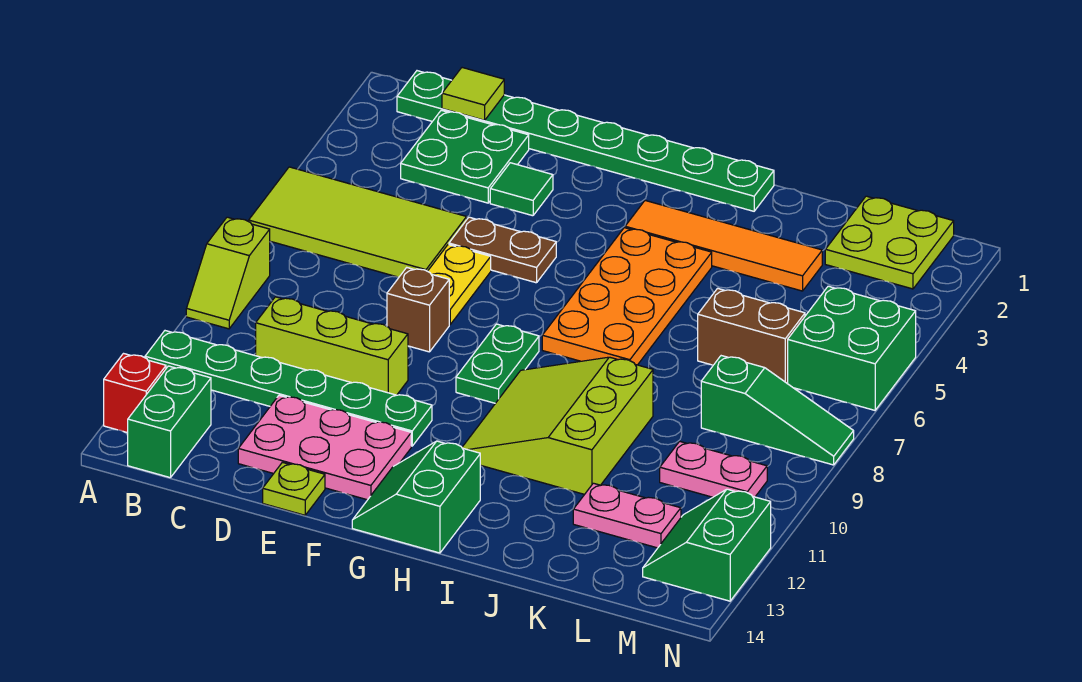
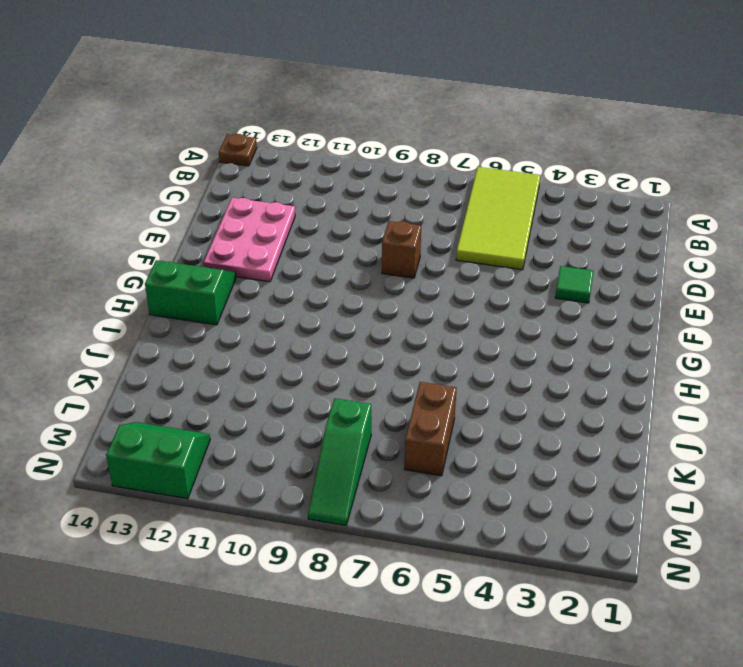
brown 1x1 plate [219,134,257,166] -> none
none -> lime 1x2 slope [186,217,270,329]
none -> green 1x6 plate [145,331,432,446]
none -> red 1x1 brick [104,354,166,433]

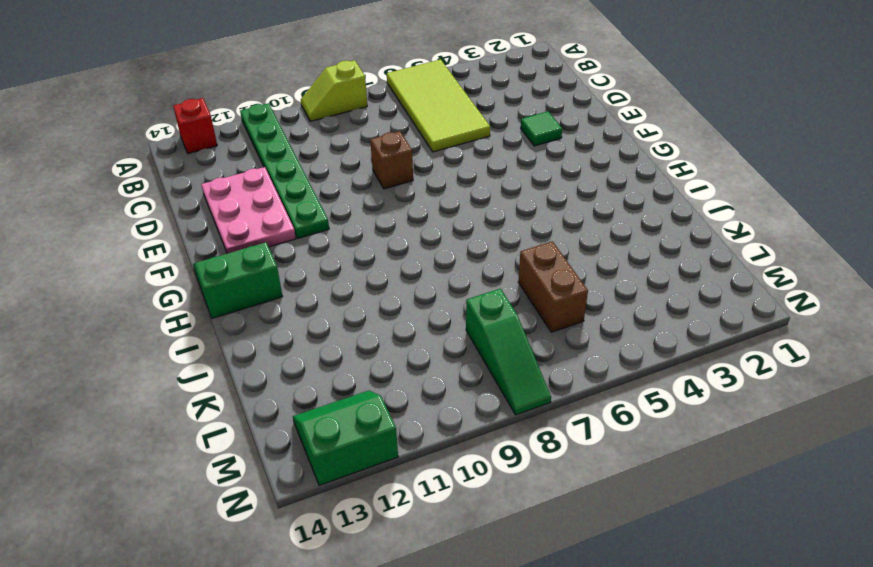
none -> green 1x8 plate [397,71,774,211]
none -> green 1x2 brick [128,366,211,478]
none -> green 2x2 plate [401,110,529,203]

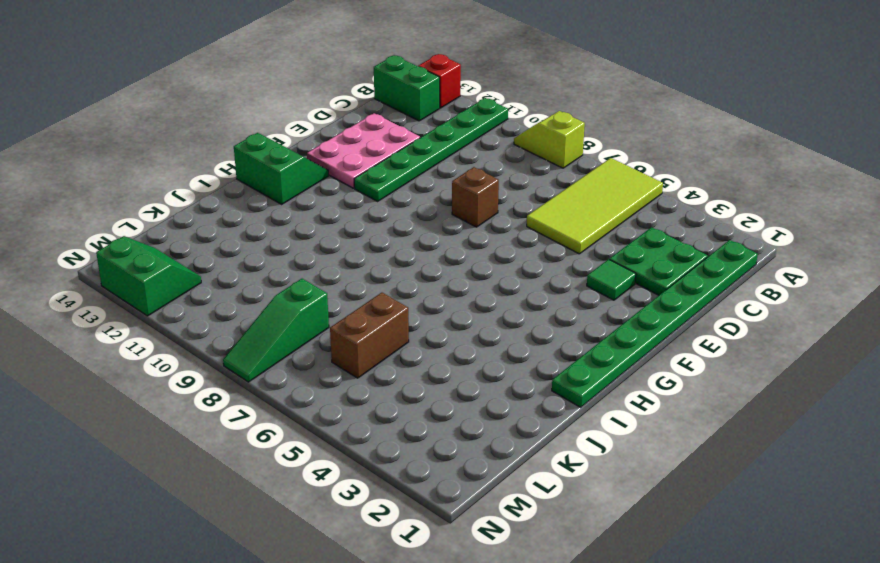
none -> lime 1x3 brick [256,297,408,395]
none -> brown 1x2 plate [449,217,556,283]
none -> yellow 1x2 plate [428,245,491,325]

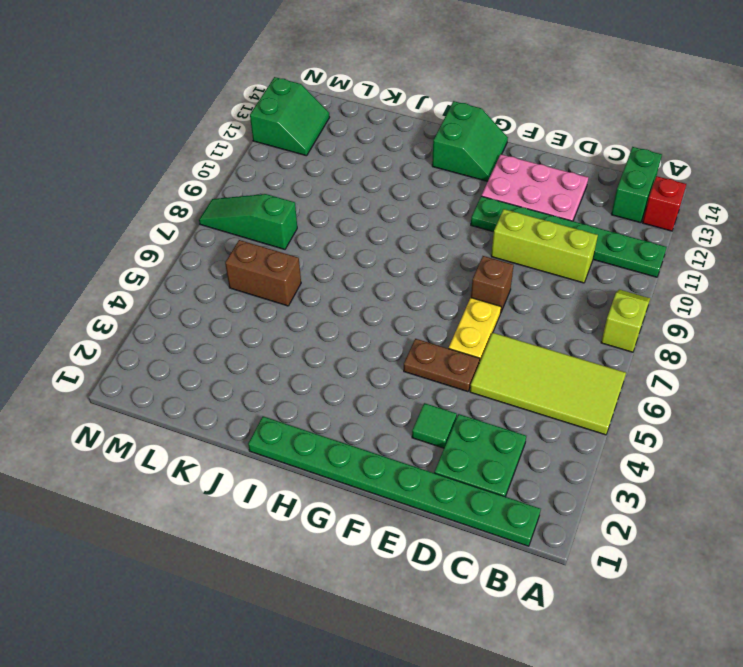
none -> lime 1x1 plate [263,462,325,515]
none -> green 1x2 plate [456,324,539,403]
none -> orange 1x4 tile [625,201,822,291]

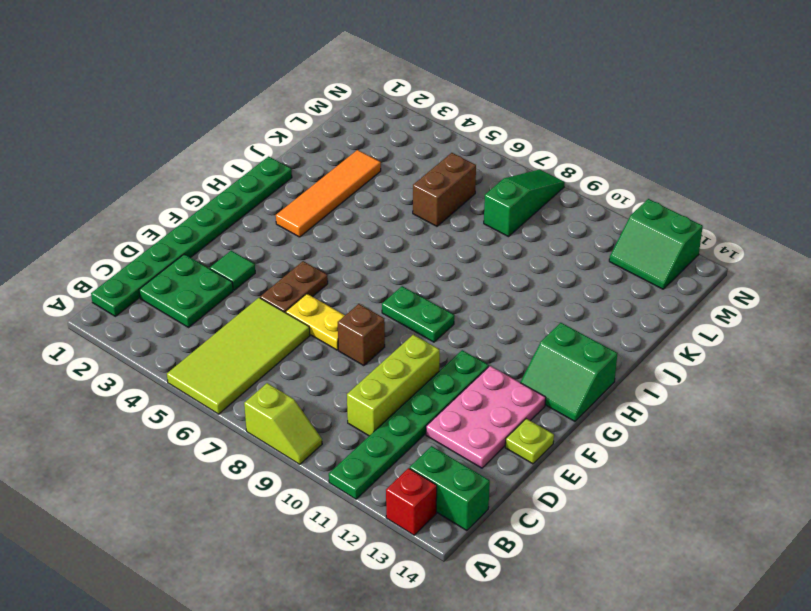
none -> orange 2x4 plate [542,228,712,365]
none -> lime 3x3 slope [462,357,653,494]
none -> pink 1x2 plate [573,483,681,548]

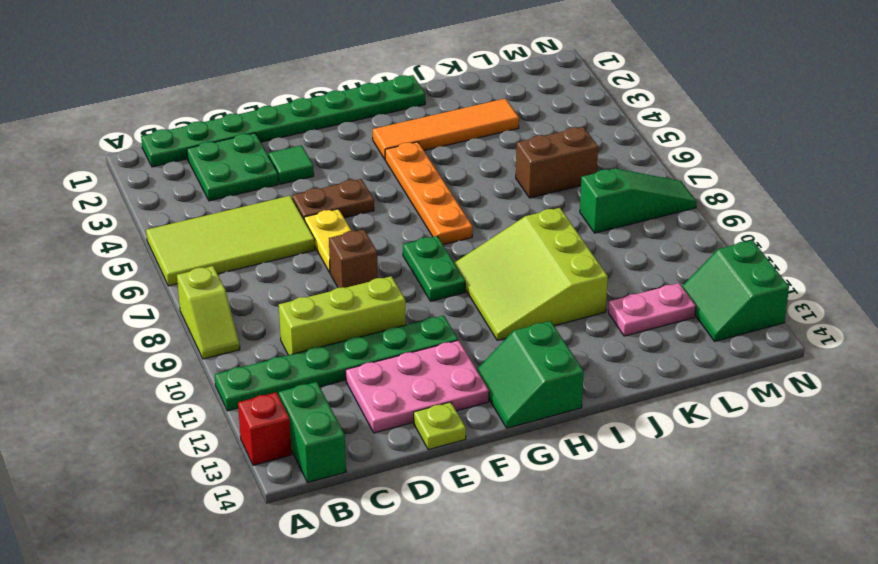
orange 1x4 plate [385,142,472,245] -> orange 2x4 plate [542,228,712,365]
none -> lime 2x2 plate [825,196,954,289]
none -> pink 1x2 plate [660,441,767,497]
none -> green 2x2 brick [788,286,916,410]

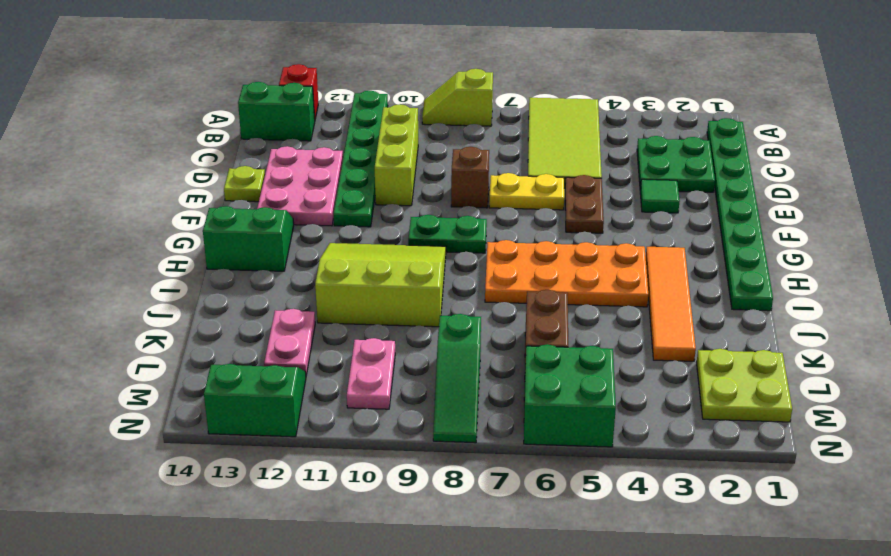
none -> lime 1x1 tile [442,68,504,120]

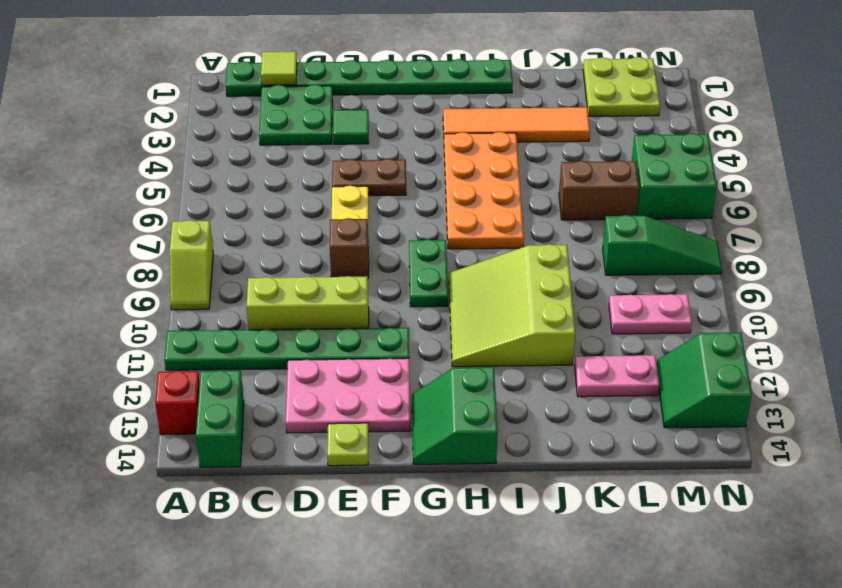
none -> lime 2x4 tile [249,167,467,277]

